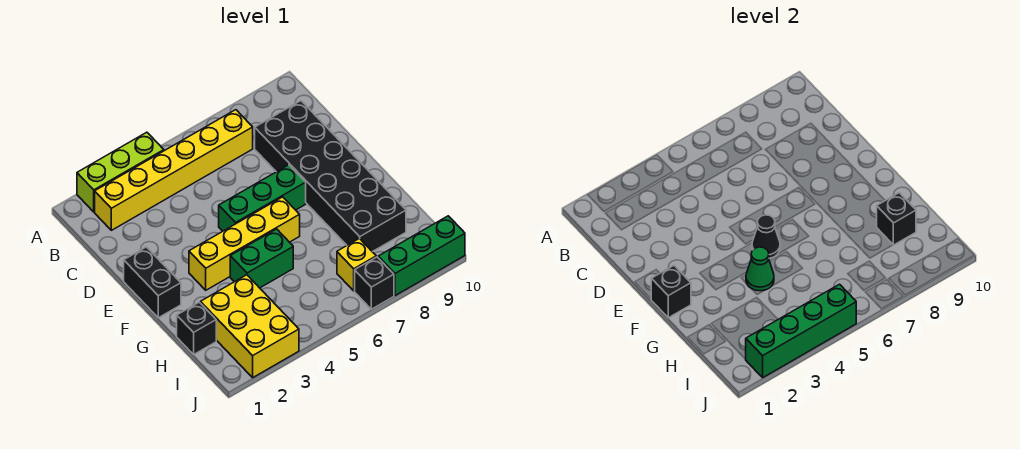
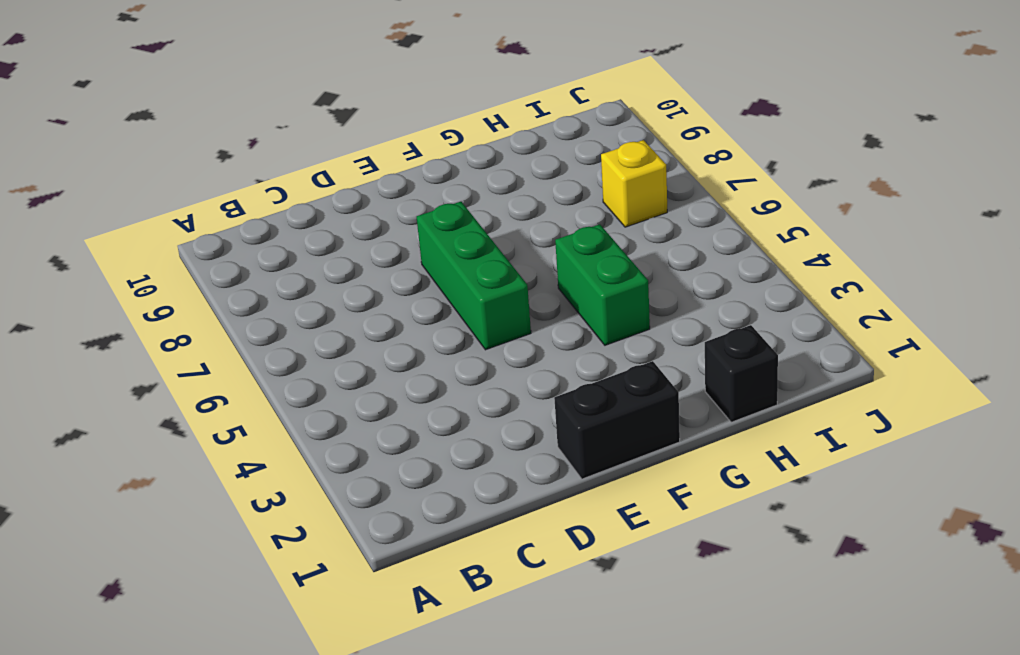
none -> lime 1x3 brick [77,132,164,212]
none -> yellow 1x6 brick [95,110,253,230]
none -> black 2x6 brick [255,101,406,252]

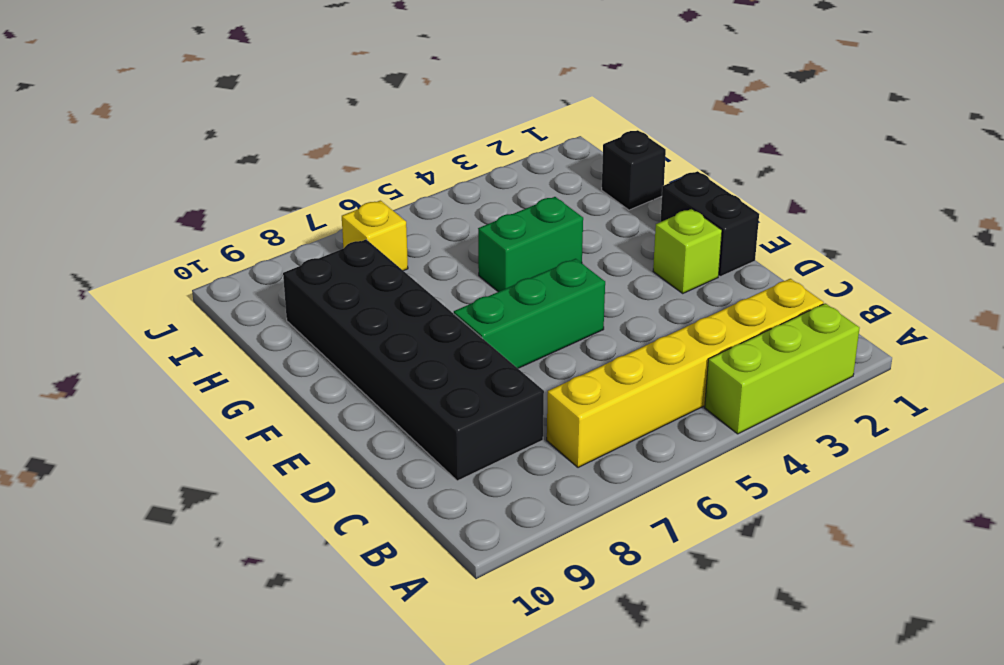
lime 1x1 brick [653,209,722,293] -> none
none -> yellow 1x4 brick [189,197,300,290]
none -> yellow 2x3 brick [201,275,299,377]
none -> black 1x1 brick [355,257,394,309]

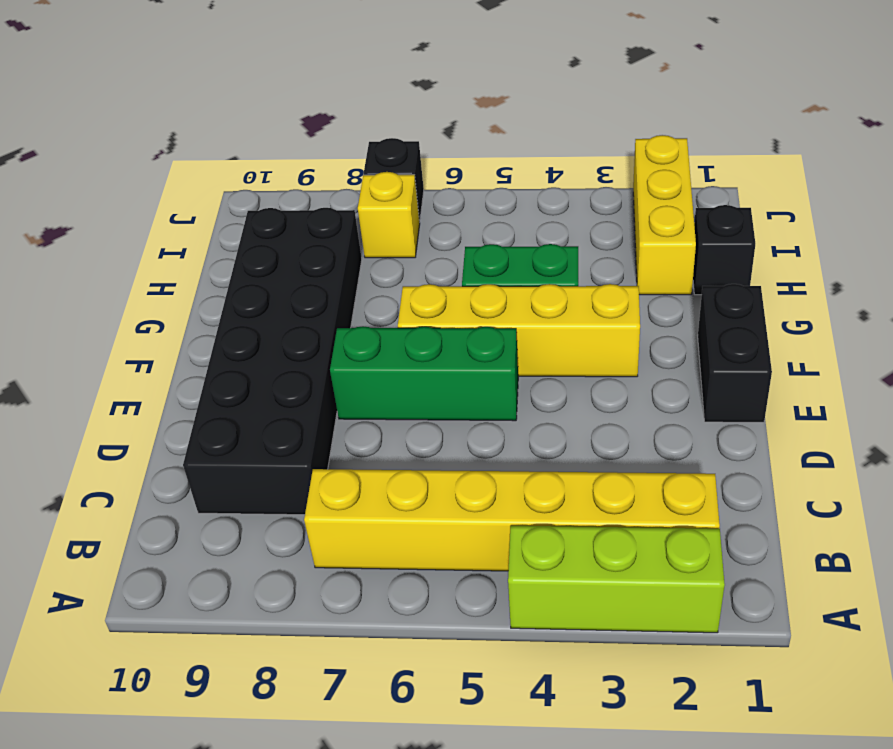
yellow 1x3 brick [633,135,696,295] -> yellow 2x3 brick [201,275,299,377]
none -> green 1x3 brick [378,216,465,296]
none -> black 1x1 brick [651,266,691,318]
none -> black 1x1 cone [752,215,780,258]

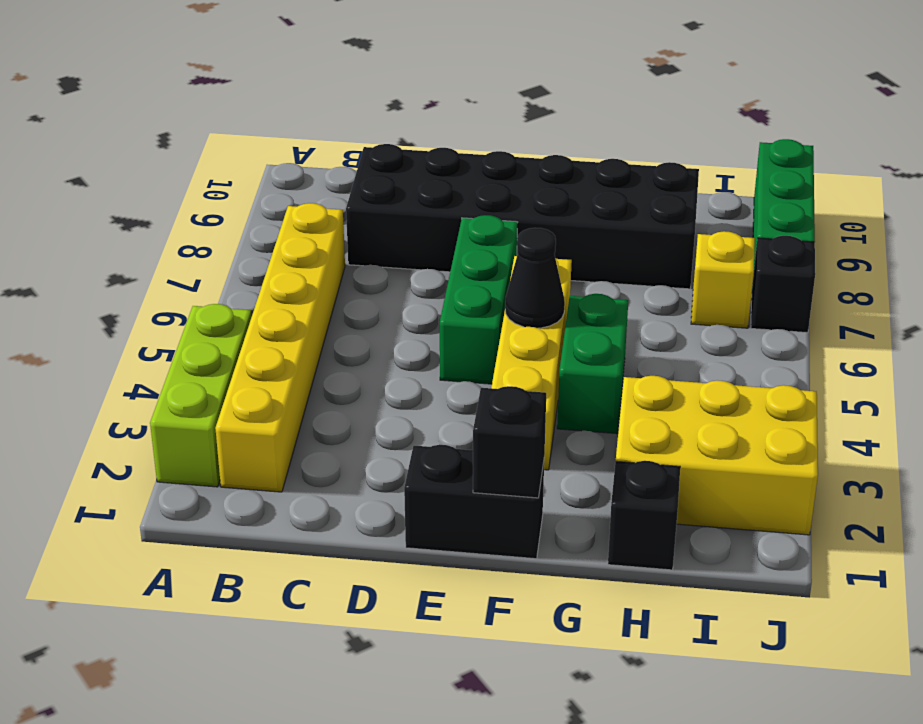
none -> green 1x1 cone [746,247,774,291]
none -> black 1x1 brick [877,193,916,245]
none -> green 1x4 brick [746,284,856,377]

